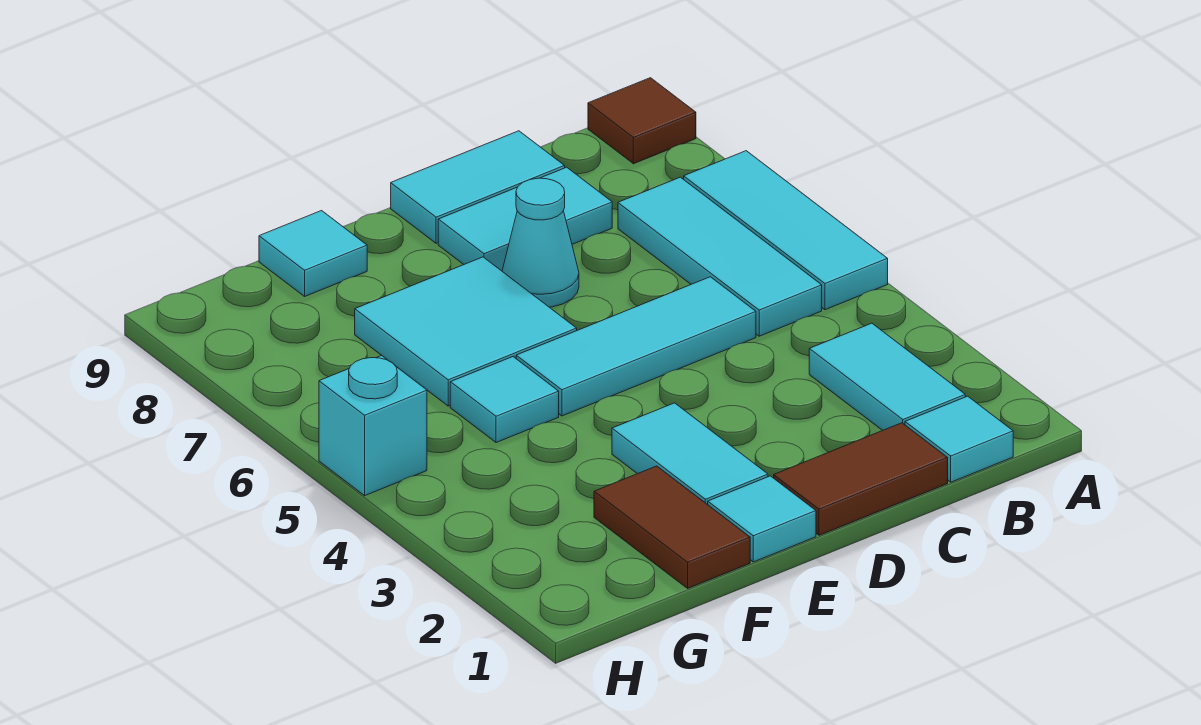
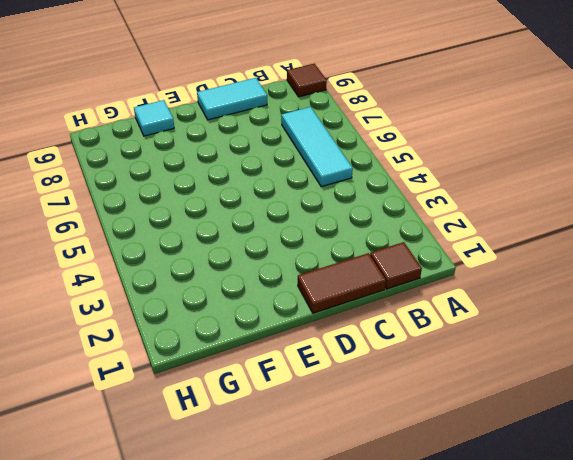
brown 1x1 tile [370,242,422,289] -> cyan 1x1 tile [905,396,1013,482]
none -> cyan 1x3 tile [684,151,888,310]
none -> cyan 1x2 tile [809,323,965,430]
none -> cyan 1x3 tile [516,277,756,416]

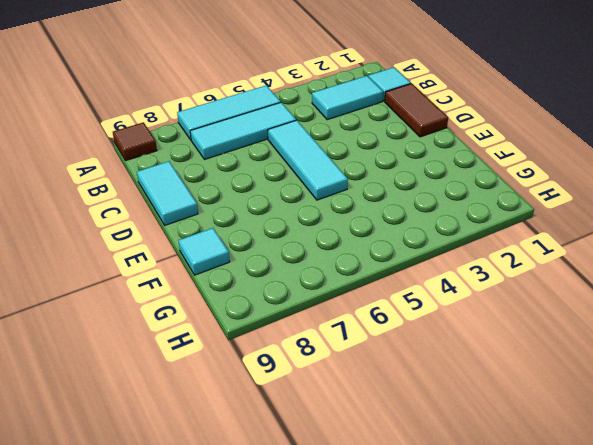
none -> cyan 1x2 tile [438,167,612,271]
none -> cyan 1x1 cone [502,178,579,307]
none -> cyan 1x1 tile [708,476,816,562]

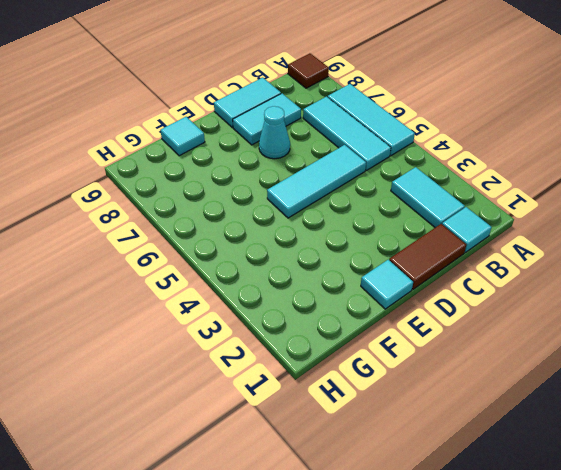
none -> cyan 1x2 tile [612,403,768,505]
none -> cyan 2x2 tile [355,257,577,406]
none -> brown 1x2 tile [594,466,750,588]

